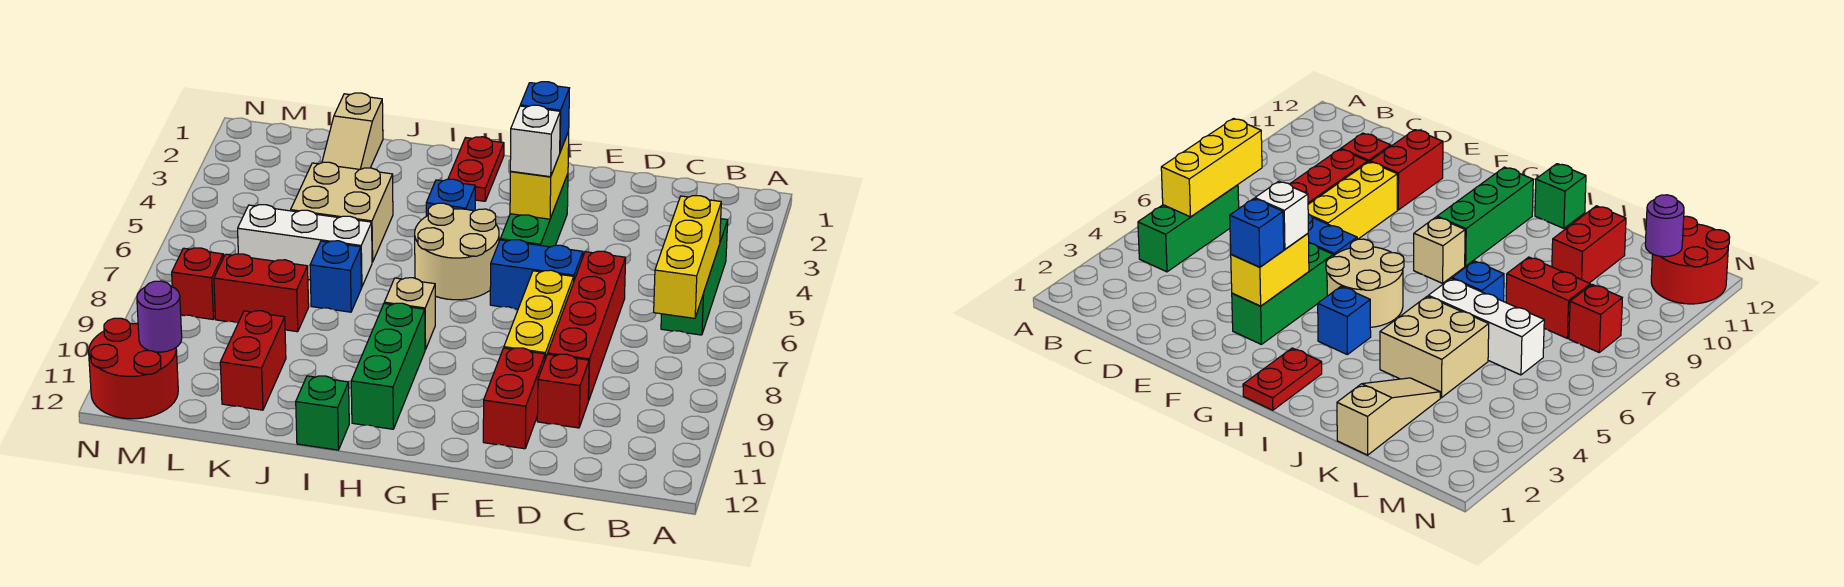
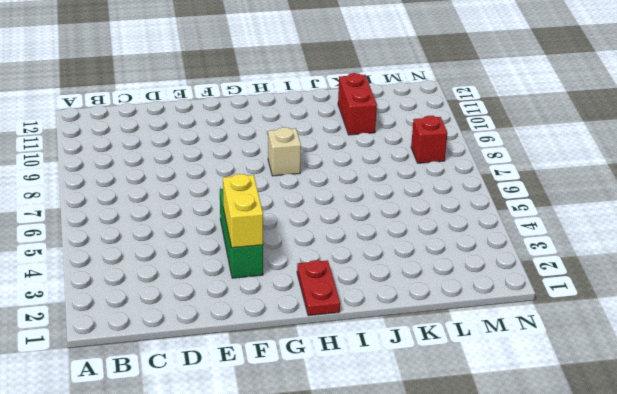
none -> green 1x3 brick [661,219,728,335]
none -> red 1x4 brick [548,251,626,401]
none -> red 1x1 brick [537,354,589,428]

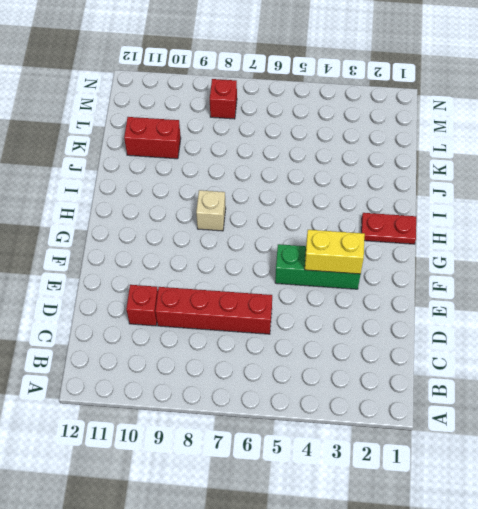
none -> green 1x3 brick [661,219,728,335]
none -> blue 1x2 brick [490,240,583,309]
none -> yellow 1x3 brick [504,270,574,359]

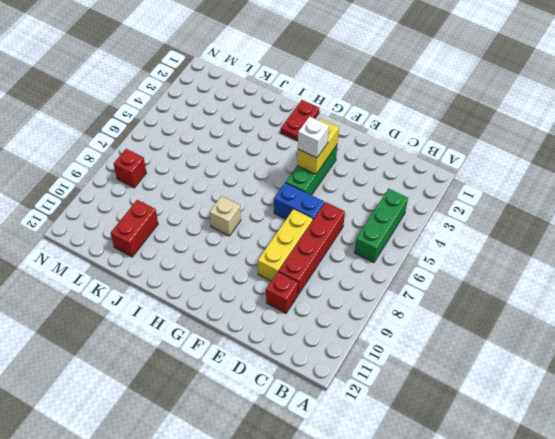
none -> red 1x2 brick [483,348,545,449]
none -> tan 2x2 round brick [415,203,499,300]
none -> blue 1x1 brick [426,179,475,216]

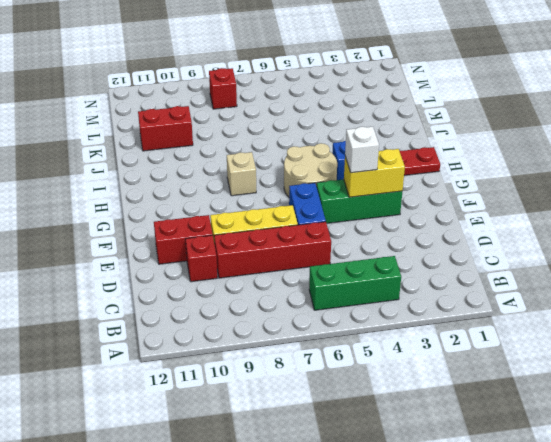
none -> green 1x3 brick [351,303,425,429]
none -> green 1x1 brick [296,376,349,450]
none -> tan 2x2 brick [291,162,393,262]

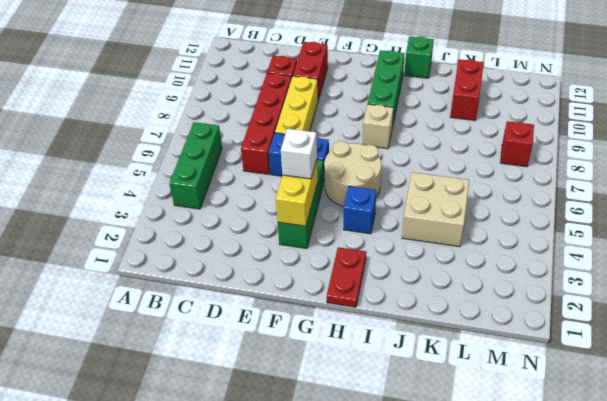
none -> white 1x3 brick [238,205,372,287]
none -> blue 1x1 brick [310,241,362,312]
none -> tan 1x3 slope [322,93,383,169]

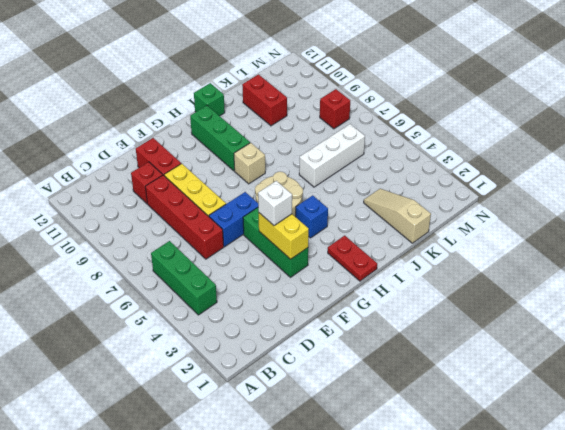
none -> tan 2x2 brick [291,162,393,262]
none -> blue 1x1 brick [310,241,362,312]
none -> red 1x2 brick [214,254,309,332]

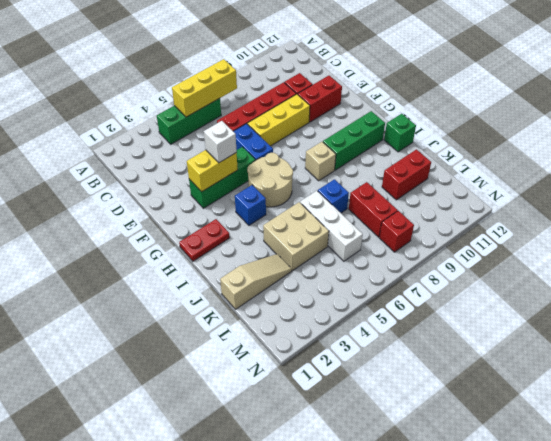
none -> red 2x2 round brick [89,318,178,419]
none -> purple 1x1 round brick [137,281,182,352]
none -> blue 1x1 brick [520,82,569,152]

